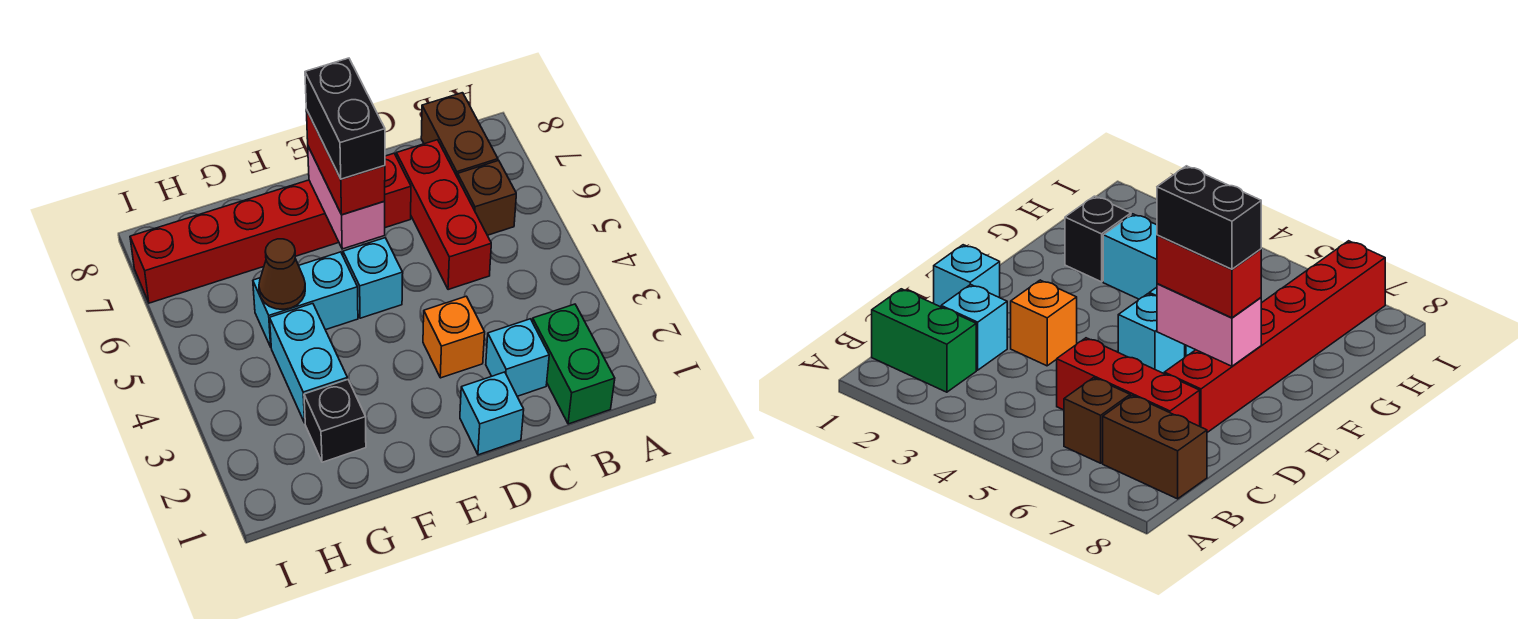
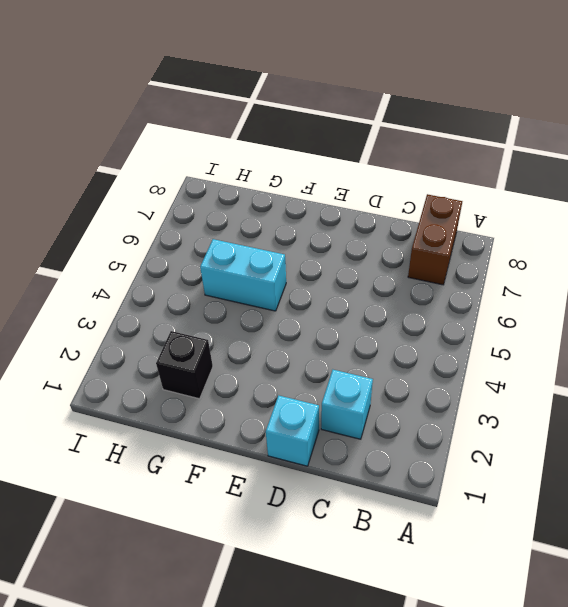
none -> green 1x2 brick [532,304,615,424]
none -> brown 1x1 brick [457,160,516,235]
none -> red 1x3 brick [396,140,491,290]

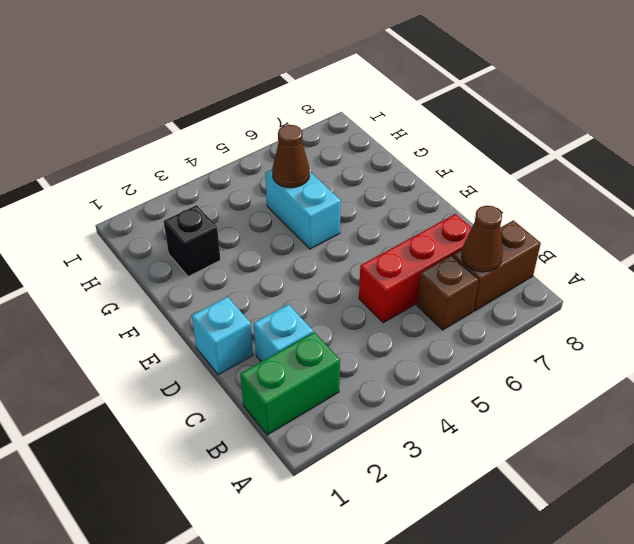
brown 1x1 cone [461,206,503,272] -> none
none -> orange 1x1 brick [423,296,485,378]
none -> red 1x6 brick [130,153,411,303]
none -> cyan 1x1 brick [343,238,403,318]

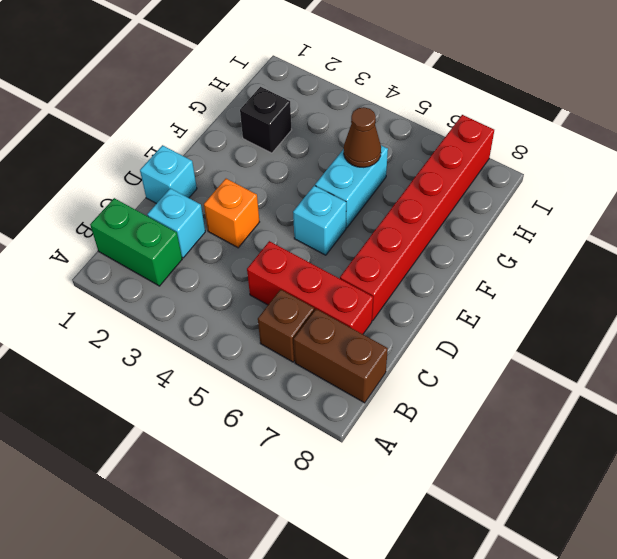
none -> cyan 1x2 brick [270,303,347,423]
none -> pink 1x2 brick [308,147,385,249]
none -> red 1x2 brick [306,110,385,215]

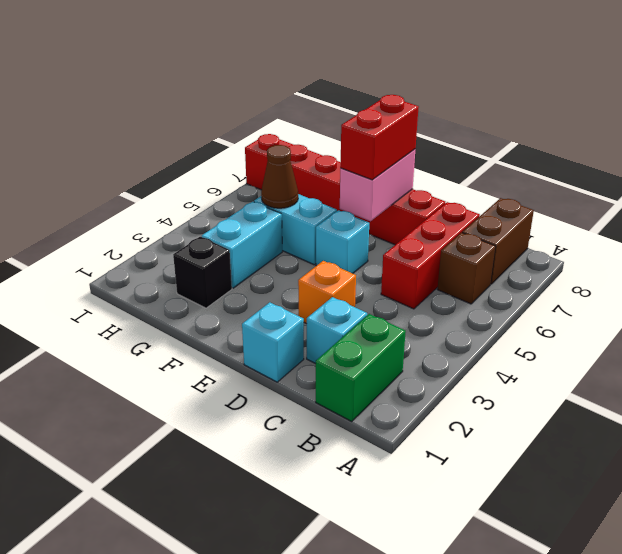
none -> black 1x2 brick [305,58,385,179]

